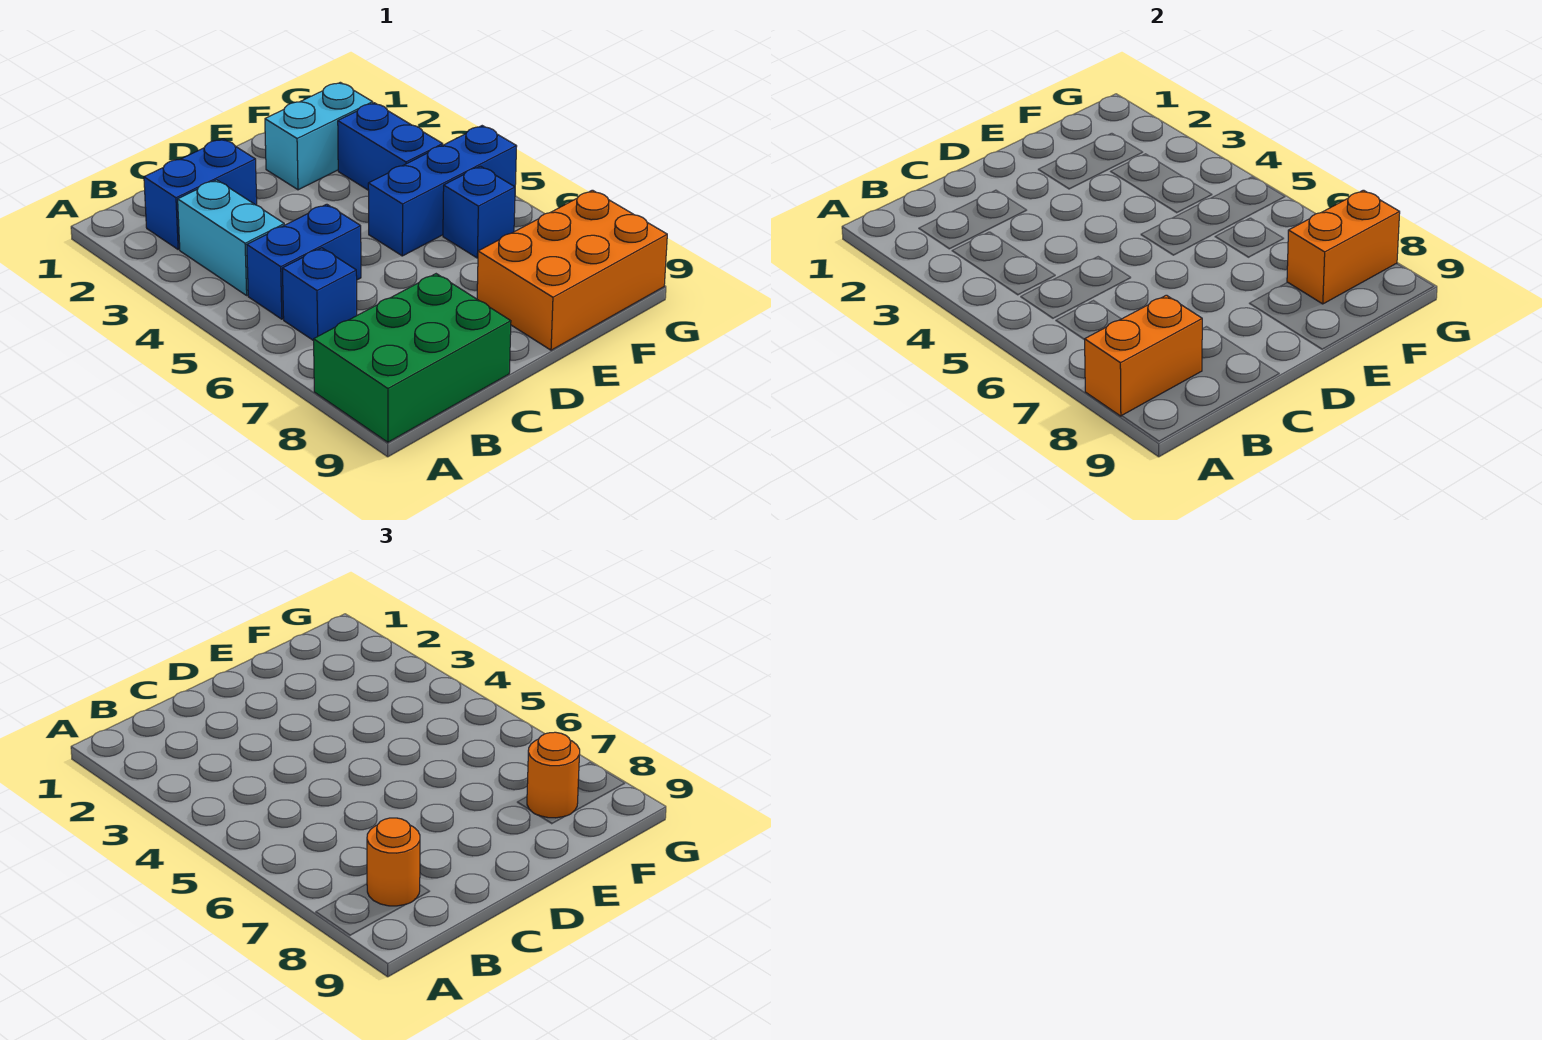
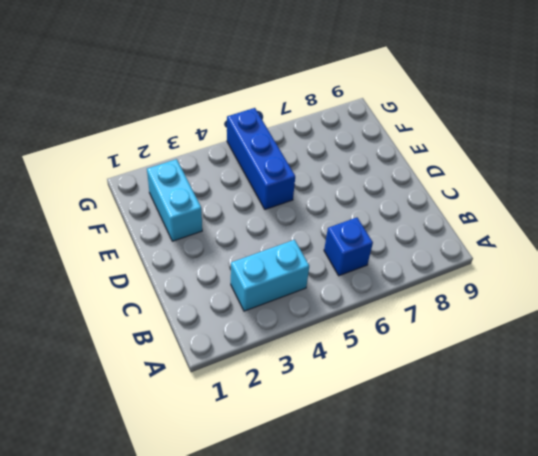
none -> green 2x3 brick [314,274,511,442]
none -> blue 1x2 brick [144,139,257,249]
none -> blue 1x2 brick [247,204,361,319]

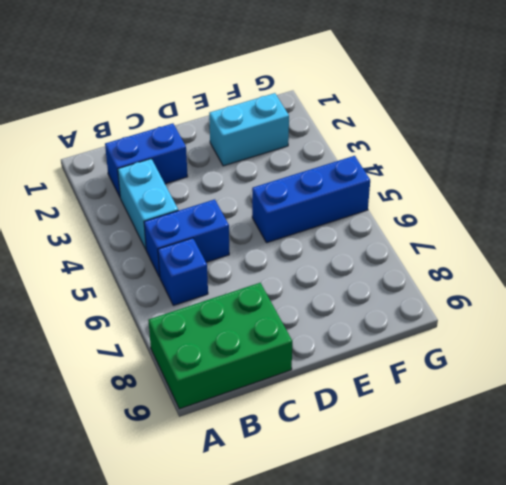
none -> orange 2x3 brick [477,190,667,350]
none -> blue 1x2 brick [338,103,443,190]
none -> blue 1x1 brick [443,166,515,258]

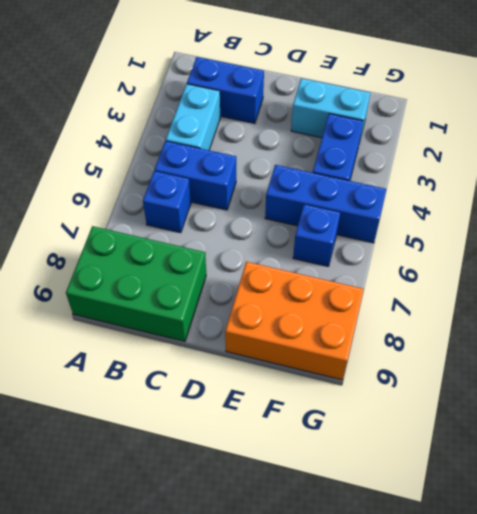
none -> orange 1x2 brick [1085,295,1202,416]
none -> orange 1x2 brick [1287,190,1400,304]
none -> orange 1x1 round brick [367,818,420,906]

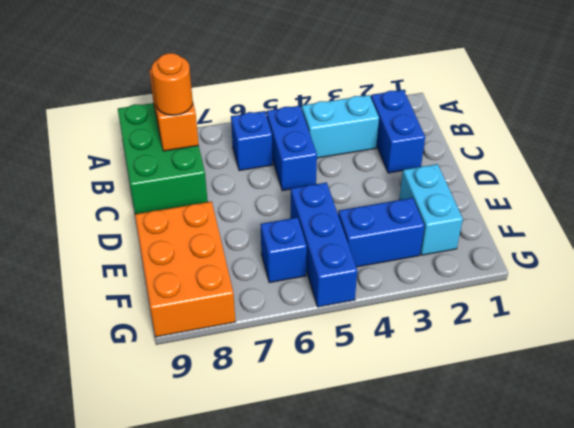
none -> orange 1x2 brick [1287,190,1400,304]
none -> orange 1x1 round brick [527,732,580,818]

